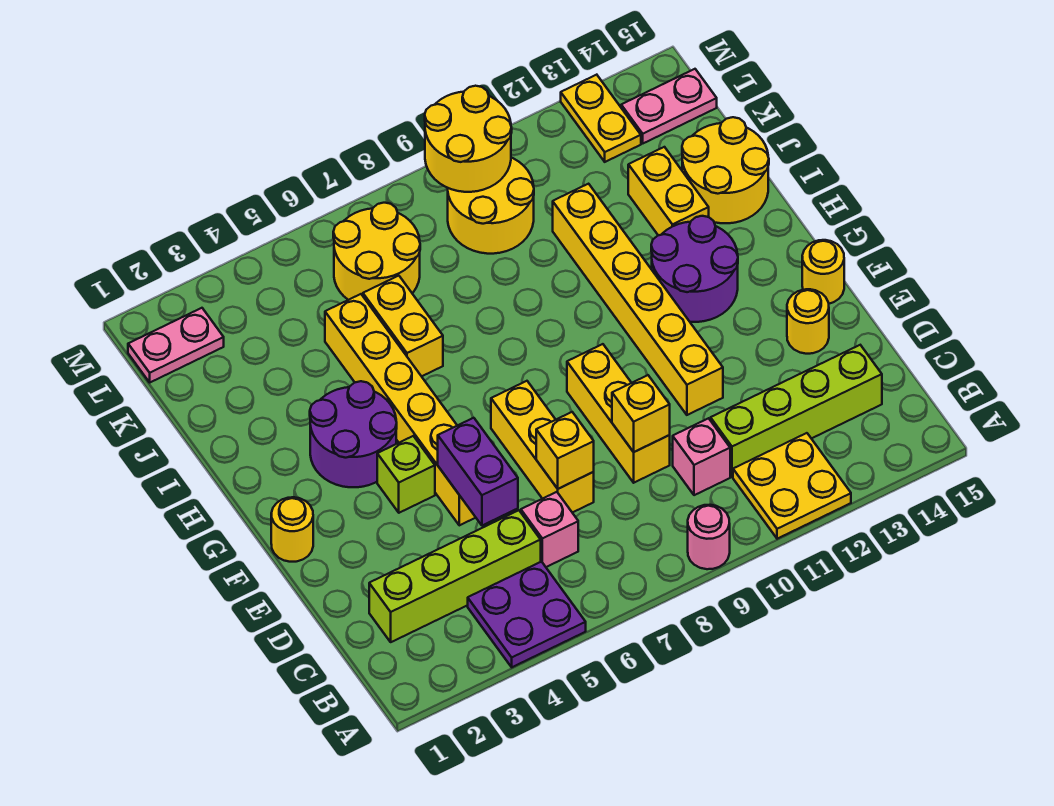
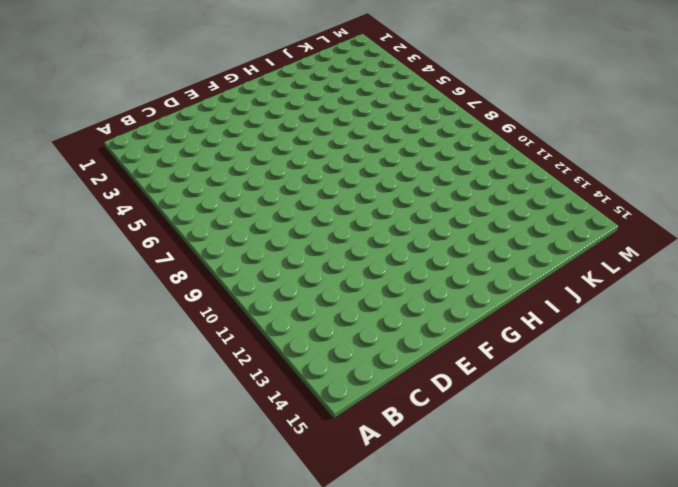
none -> purple 2x2 plate [468,562,586,667]
none -> pink 1x1 round brick [688,505,730,569]
none -> yellow 2x2 plate [733,433,851,539]

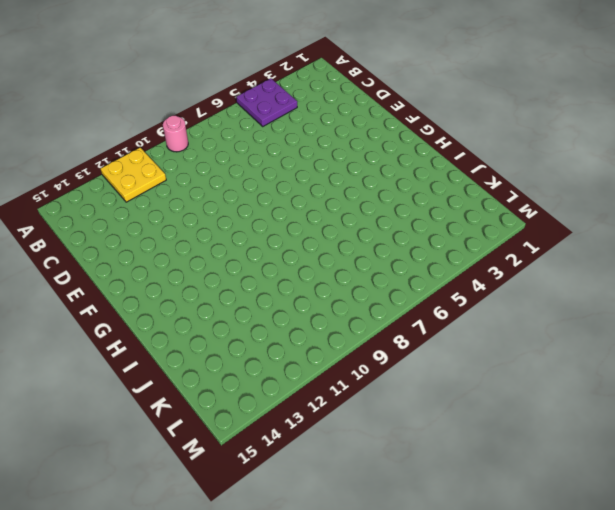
none -> lime 1x4 brick [369,510,541,642]
none -> pink 1x1 brick [521,492,578,567]
none -> pink 1x1 brick [673,418,730,495]

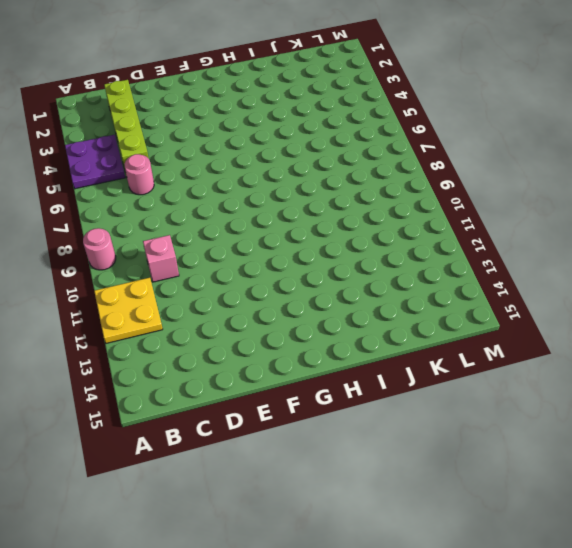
pink 1x1 round brick [124,154,154,195] -> pink 1x1 brick [521,492,578,567]
none -> lime 1x4 brick [711,345,882,477]
none -> yellow 1x3 brick [491,381,594,513]
none -> yellow 1x3 brick [567,344,670,483]

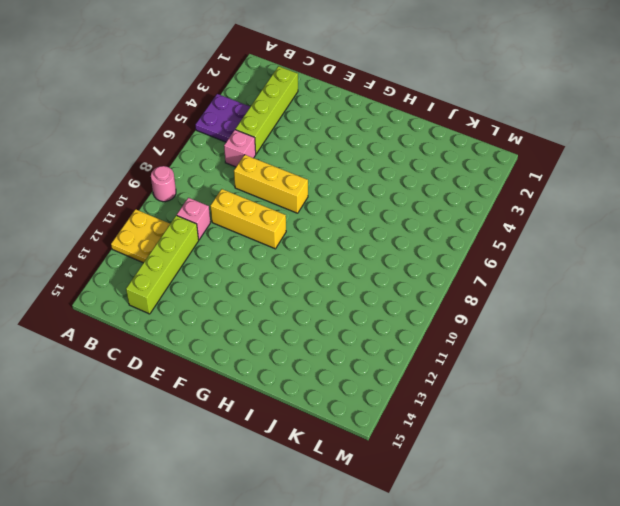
none -> yellow 1x6 brick [325,294,476,525]
none -> yellow 1x6 brick [553,184,723,415]
none -> yellow 1x1 round brick [787,289,829,354]

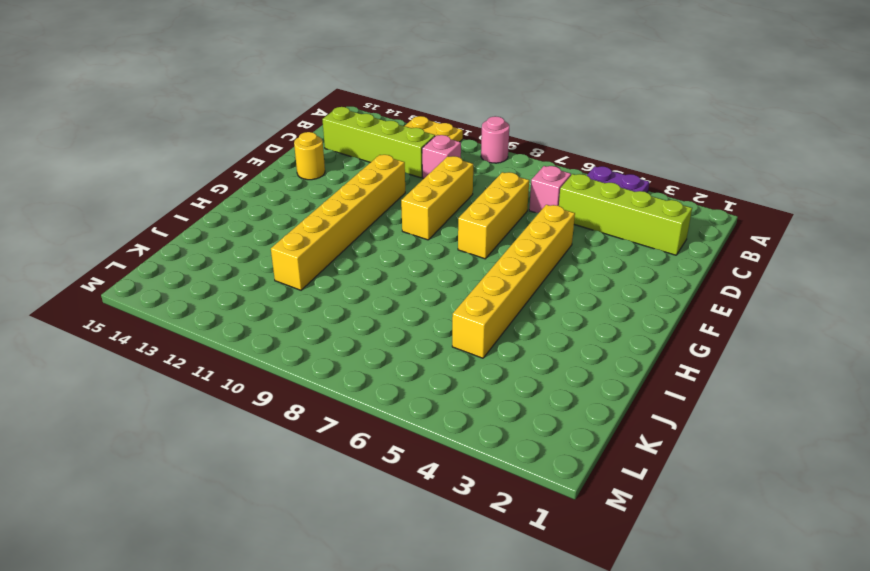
none -> yellow 1x1 round brick [271,497,313,562]
none -> lime 1x1 brick [377,436,435,513]
none -> yellow 1x1 round brick [802,240,844,304]

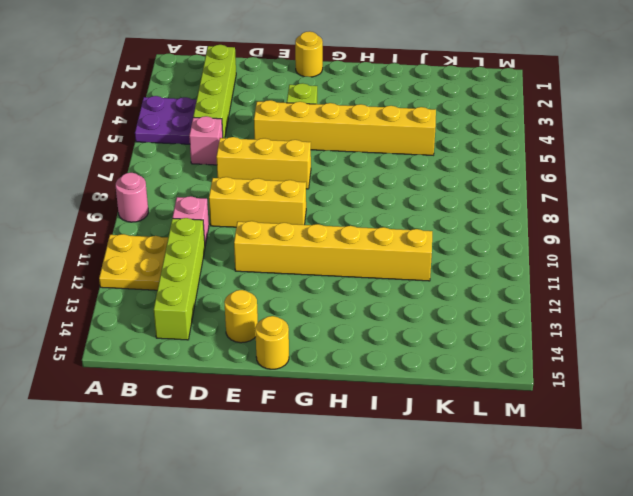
none -> purple 2x2 round brick [310,381,397,487]
none -> purple 2x2 round brick [651,216,738,322]
none -> yellow 1x2 brick [363,276,443,376]

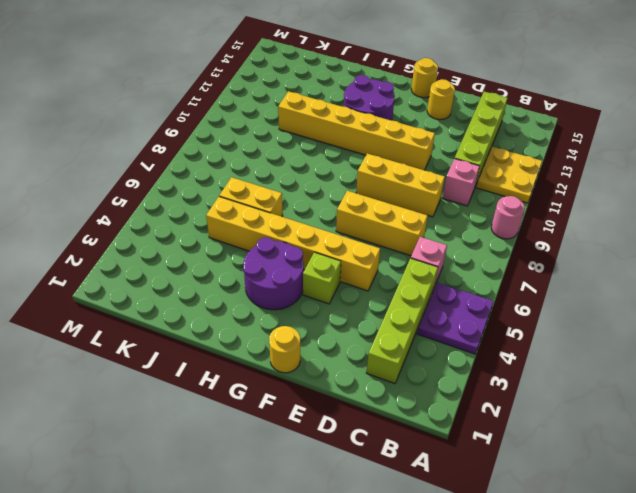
none -> yellow 1x2 brick [628,147,709,235]
none -> yellow 2x2 round brick [682,117,769,223]
none -> yellow 2x2 round brick [333,203,420,300]

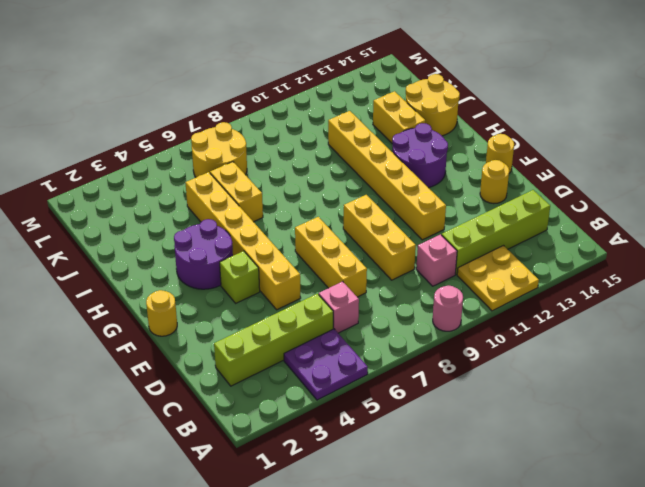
none -> yellow 2x2 round brick [448,158,534,254]
none -> pink 1x2 plate [128,308,224,382]
none -> yellow 1x2 plate [561,75,641,162]

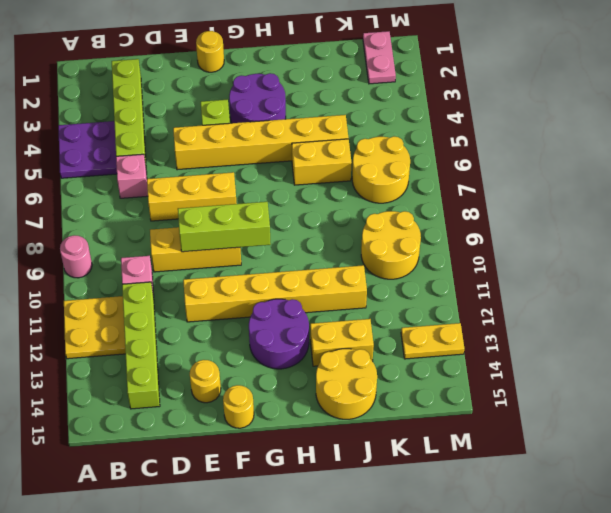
lime 1x3 brick [178,202,271,252] -> none
none -> pink 1x2 plate [621,69,717,143]
none -> purple 1x2 brick [438,418,518,526]
none -> yellow 1x1 brick [536,412,594,489]

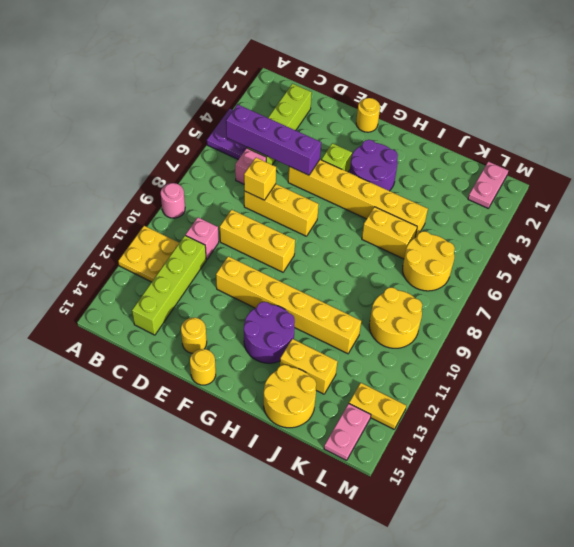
purple 1x4 brick [226,104,321,175] -> purple 1x2 brick [438,418,518,526]
none -> yellow 1x1 brick [612,375,670,452]
none -> yellow 2x2 round brick [425,86,512,192]

